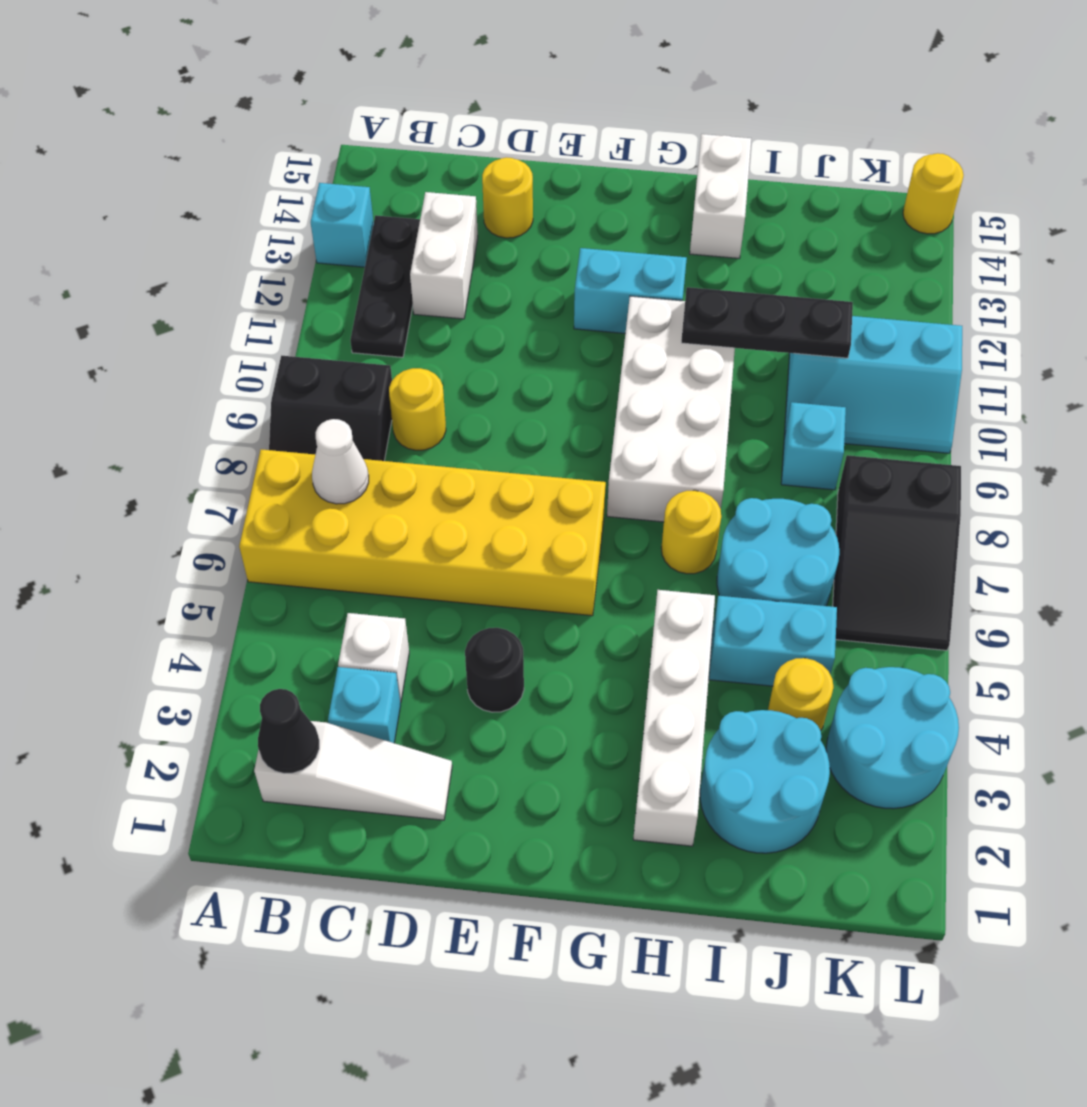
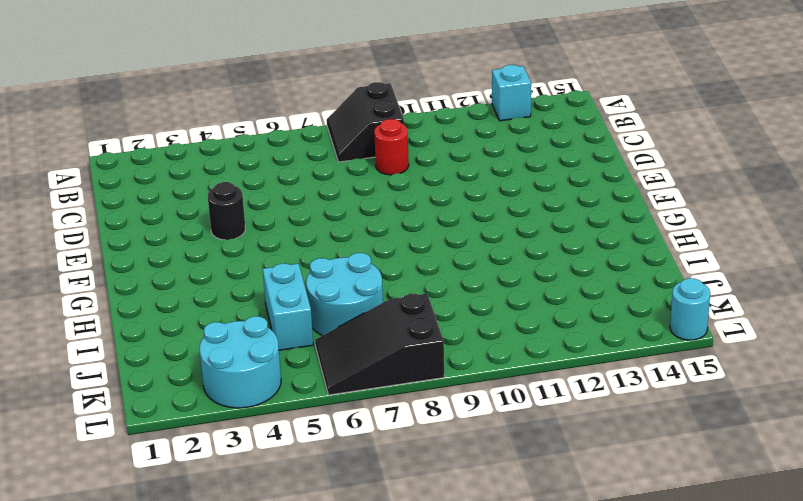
red 1x1 round brick [374,119,409,175] -> yellow 1x1 round brick [389,368,446,450]
cyan 1x1 round brick [670,278,710,340] -> yellow 1x1 round brick [903,153,964,234]
none -> yellow 2x6 brick [239,449,606,616]
none -> white 1x3 slope [254,721,452,820]
none -> black 1x3 plate [350,215,420,357]

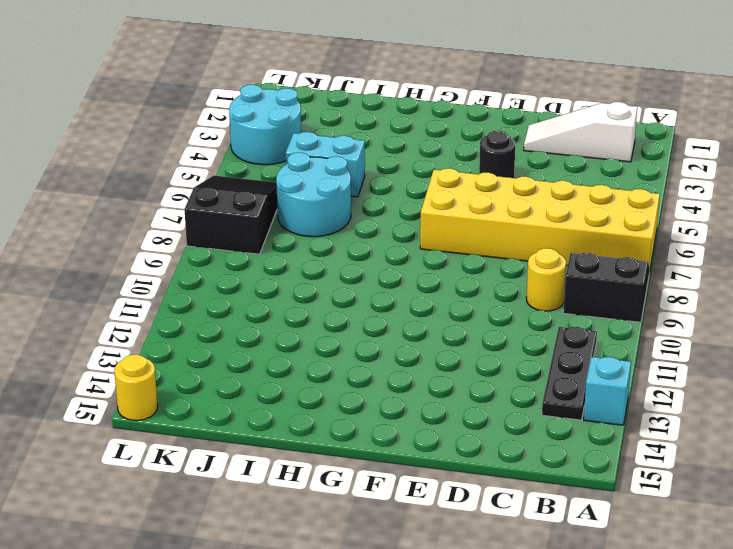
none -> cyan 1x1 brick [328,667,401,743]
none -> white 1x1 brick [338,613,409,703]
none -> white 1x2 brick [410,192,478,319]

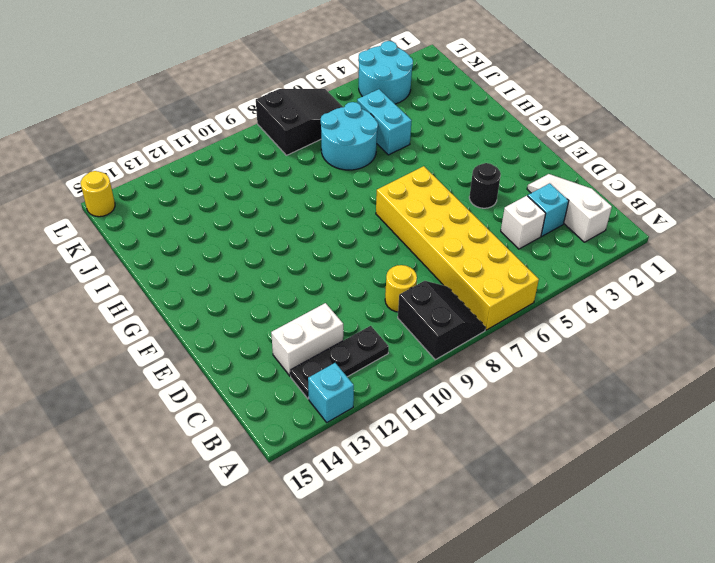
none -> yellow 1x1 round brick [482,157,533,238]
none -> cyan 1x2 brick [574,248,687,333]
none -> white 2x4 brick [607,296,735,522]

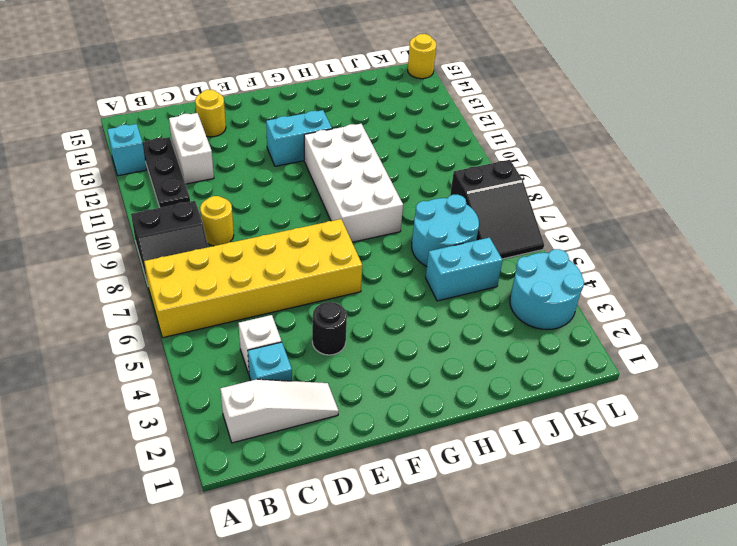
none -> white 1x4 brick [633,590,715,846]
none -> yellow 1x1 round brick [661,490,721,574]
none -> white 1x2 brick [690,134,751,258]

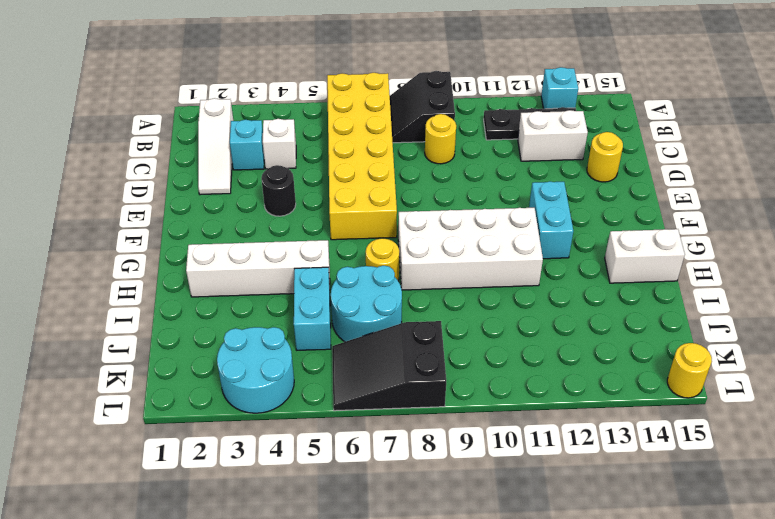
none -> cyan 2x2 round brick [700,710,830,853]
none -> yellow 1x1 round brick [768,658,833,730]
none -> cyan 1x1 brick [781,402,846,490]

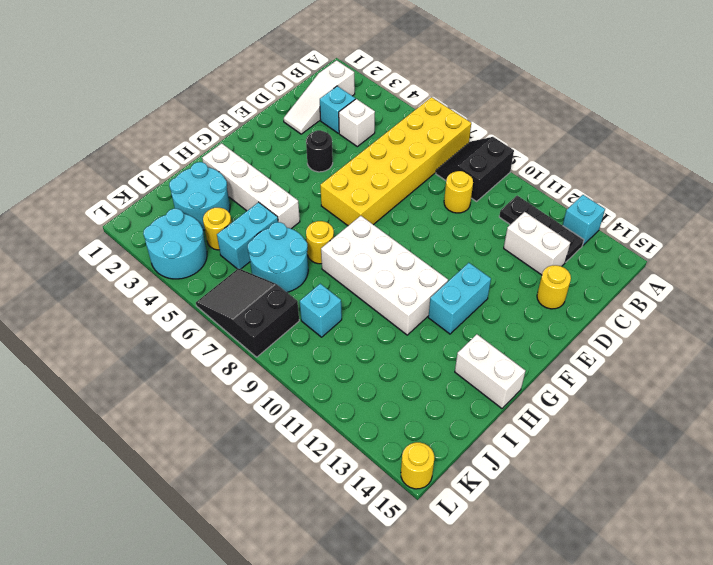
none -> cyan 2x3 slope [784,316,962,453]
none -> black 1x1 cone [258,689,319,774]
none -> white 1x1 cone [312,419,369,504]

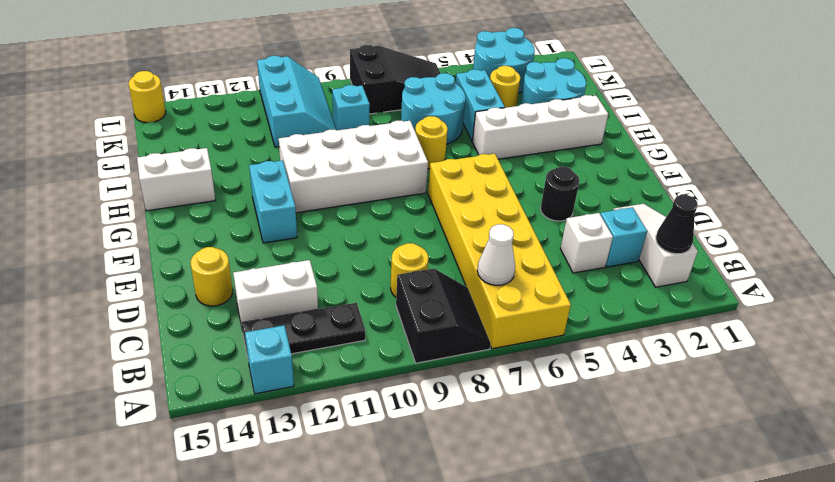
none -> black 1x3 plate [681,287,853,358]

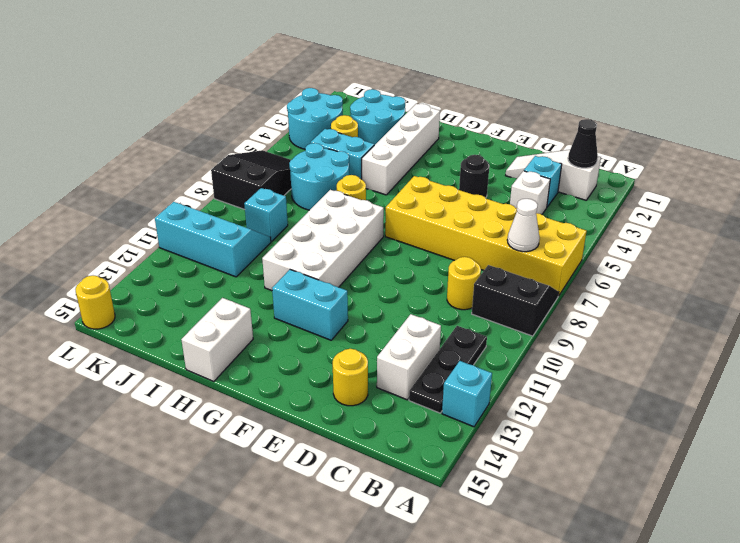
none -> black 1x3 plate [681,287,853,358]

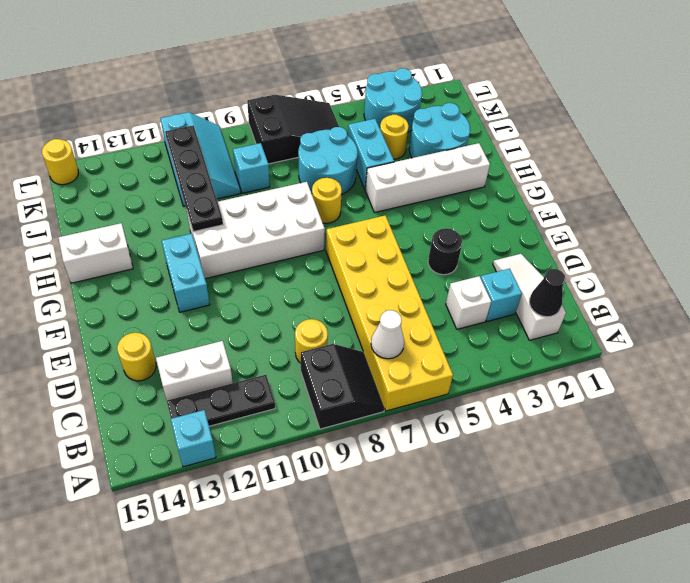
black 1x4 plate [165,125,223,232] -> black 1x3 plate [681,287,853,358]

